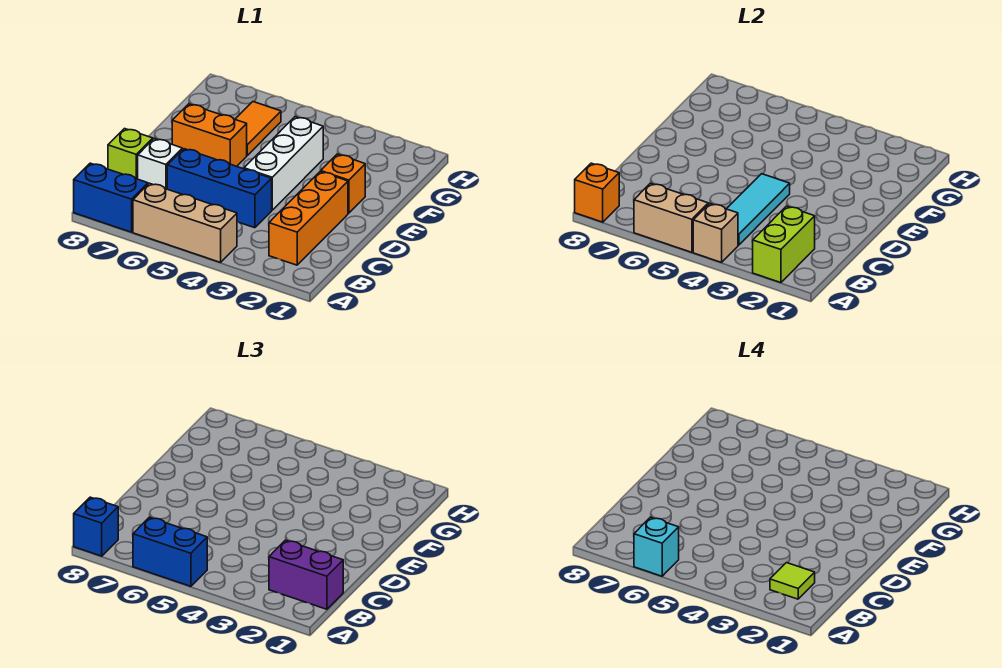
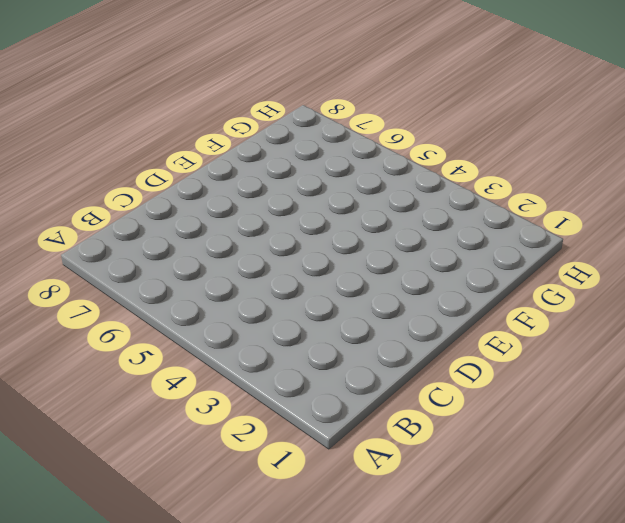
none -> tan 1x3 brick [133,183,237,262]
none -> blue 1x2 brick [74,163,148,232]
none -> orange 1x3 brick [269,171,348,265]

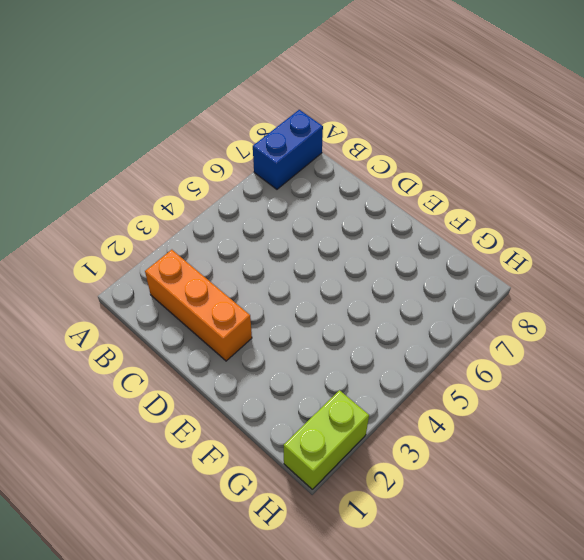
lime 1x2 brick [284,390,369,489] -> lime 1x2 brick turned to [753,206,815,283]
none -> tan 1x3 brick [133,183,237,262]
none -> blue 1x3 brick [167,149,272,228]
none -> white 1x1 brick [138,138,182,189]

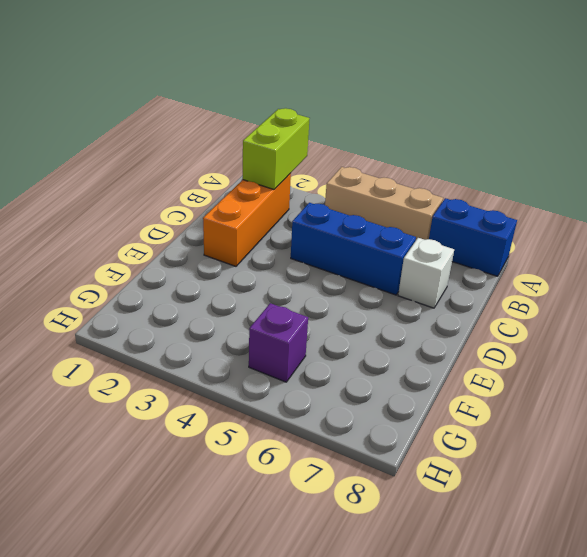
purple 1x1 brick [249,303,308,382] -> none
none -> lime 1x1 brick [108,129,153,179]
none -> white 1x3 brick [244,117,323,210]
none -> orange 1x1 brick [321,154,365,213]

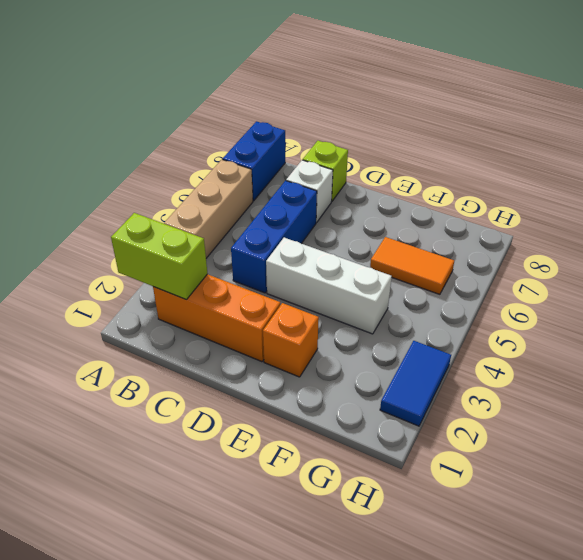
blue 1x2 tile [380,341,451,426] -> none
none -> orange 1x2 brick [172,104,247,166]
none -> tan 1x1 brick [693,204,738,262]
none -> tan 1x2 brick [634,183,708,252]

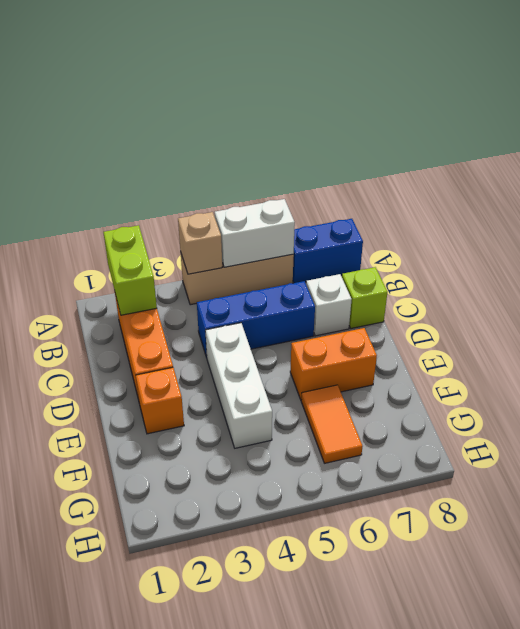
white 1x2 brick [215,199,295,267] -> tan 1x2 brick [634,183,708,252]
none -> orange 1x1 brick [575,163,619,222]
none -> cyan 1x3 tile [727,174,790,245]
none -> blue 1x2 brick [133,517,207,586]

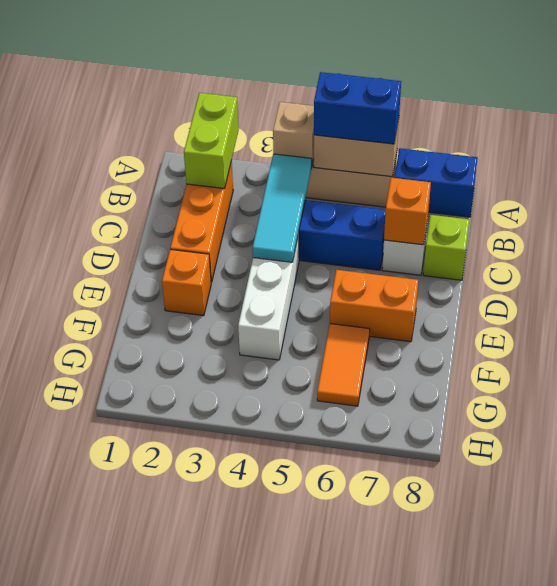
orange 1x1 brick [384,178,431,245] -> orange 1x1 brick moved to [575,163,619,222]
none -> blue 1x1 brick [74,497,118,556]
none -> purple 1x2 brick [269,540,343,609]
none -> cyan 1x1 brick [634,517,679,576]

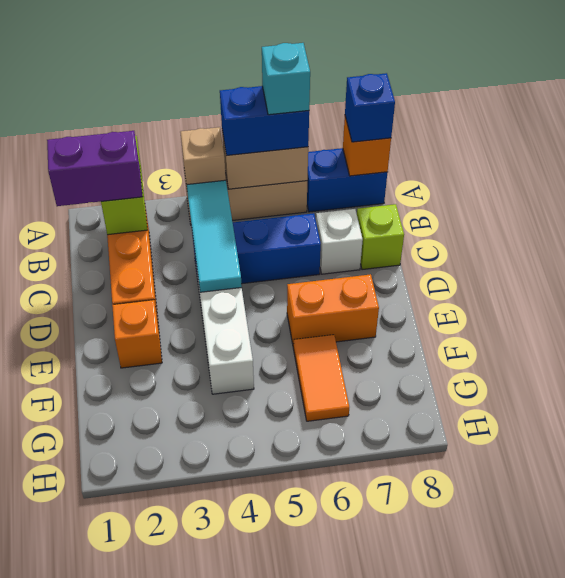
none -> lime 1x1 tile [770,563,815,599]

